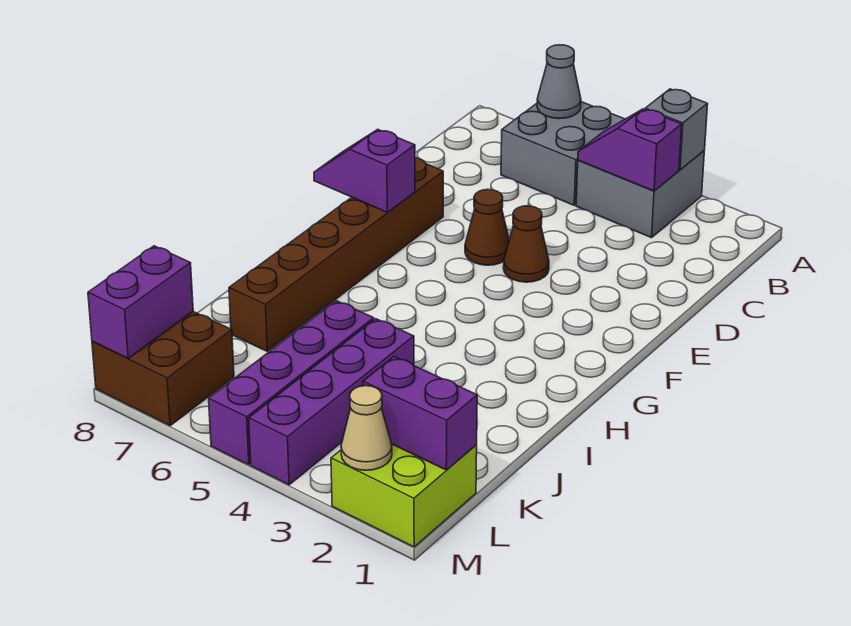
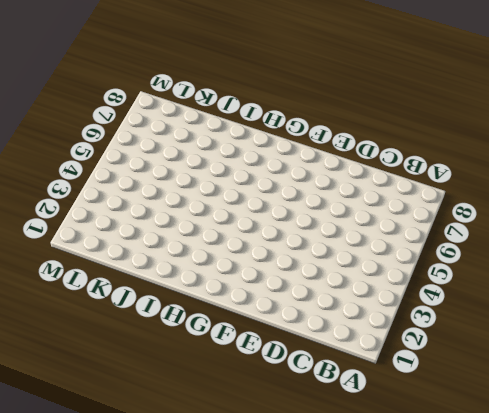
none -> grey 2x2 brick [576,151,704,238]
none -> grey 2x2 brick [501,102,625,205]
none -> brown 1x1 cone [503,206,549,282]

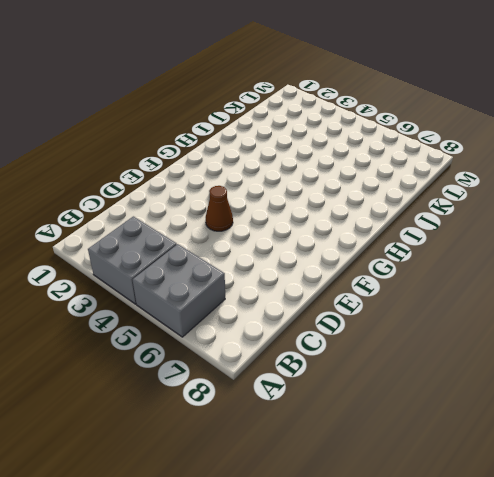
none -> brown 1x1 cone [465,189,509,265]
none -> brown 1x6 brick [229,158,443,351]
none -> purple 1x4 brick [249,319,414,485]

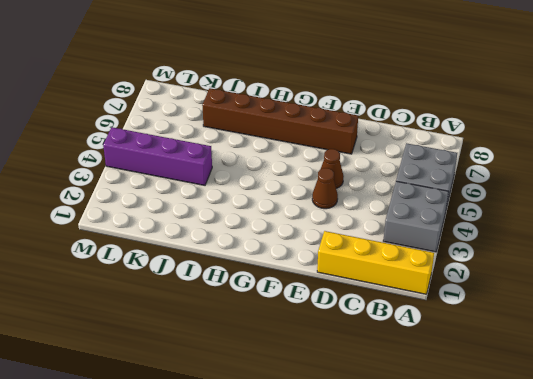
yellow 1x4 brick [317,231,434,294] -> none
none -> purple 1x4 brick [209,301,374,465]
none -> lime 2x2 brick [331,444,477,547]
none -> brown 2x2 brick [92,312,234,426]

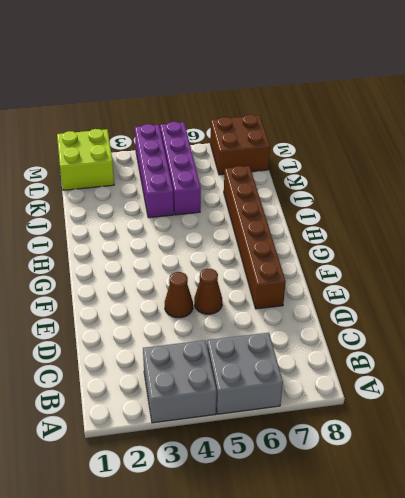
none -> grey 1x1 brick [645,89,708,170]
none -> grey 1x1 cone [537,45,581,119]
none -> purple 1x2 slope [578,109,682,191]

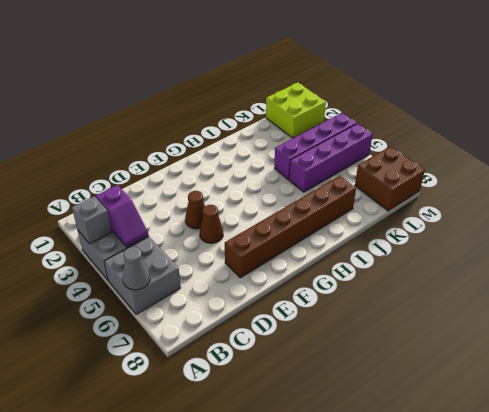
none -> purple 1x2 slope [314,129,415,213]
none -> purple 1x2 brick [363,357,477,470]
none -> purple 1x2 brick [88,246,193,358]

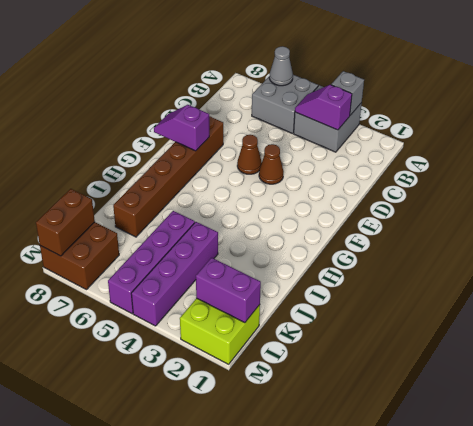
brown 1x2 brick [36,189,95,256] -> purple 1x2 brick [88,246,193,358]
none -> tan 1x1 cone [341,386,392,470]

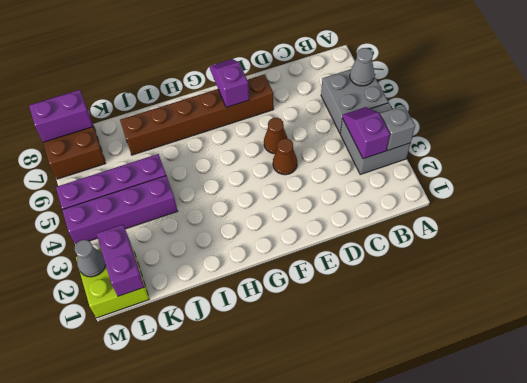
grey 1x1 cone [75,240,106,277] -> tan 1x1 cone [341,386,392,470]

